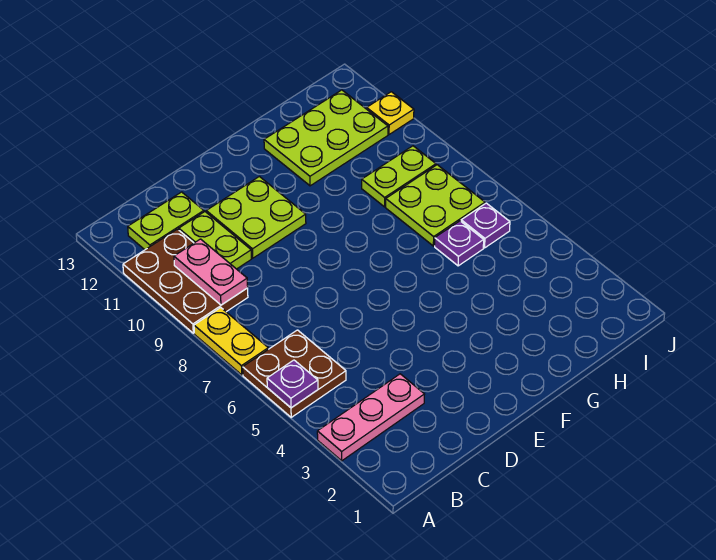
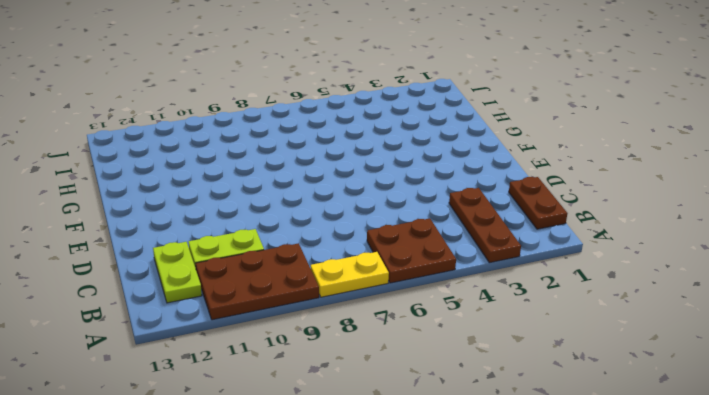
brown 1x3 plate [449,188,521,263] -> pink 1x3 plate [317,374,425,461]
brown 1x2 plate [509,177,567,229] -> none
none -> lime 2x2 plate [206,177,306,258]
none -> lime 2x3 plate [264,90,388,186]
none -> purple 1x1 plate [435,221,484,266]

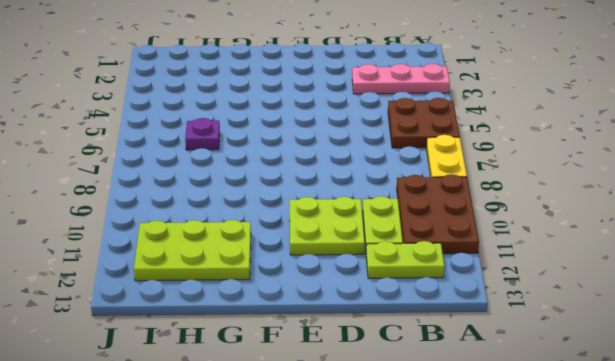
none -> lime 2x2 plate [386,165,485,246]
none -> lime 1x2 plate [362,146,436,207]
none -> purple 1x1 plate [461,203,510,248]

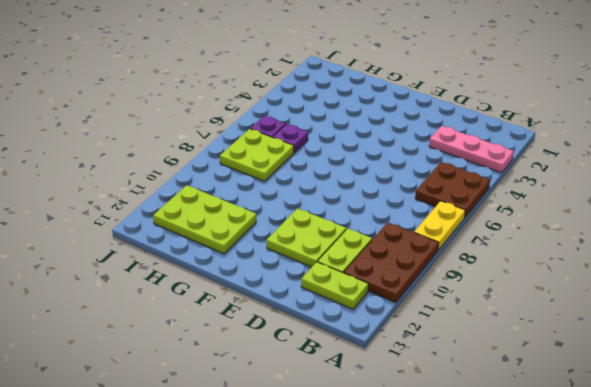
none -> lime 1x2 plate [362,146,436,207]
none -> yellow 1x1 plate [367,92,414,134]
none -> purple 1x1 plate [267,360,318,408]

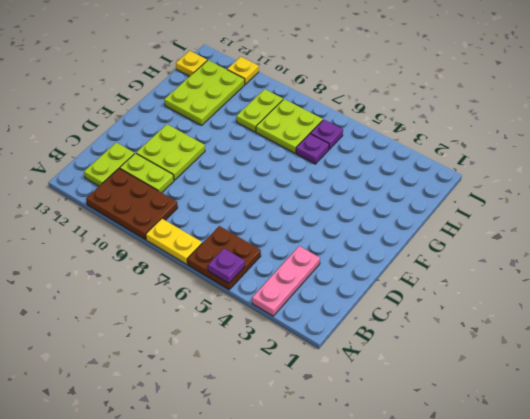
yellow 1x1 plate [176,51,207,76] -> none
none -> pink 1x2 plate [174,239,248,305]

